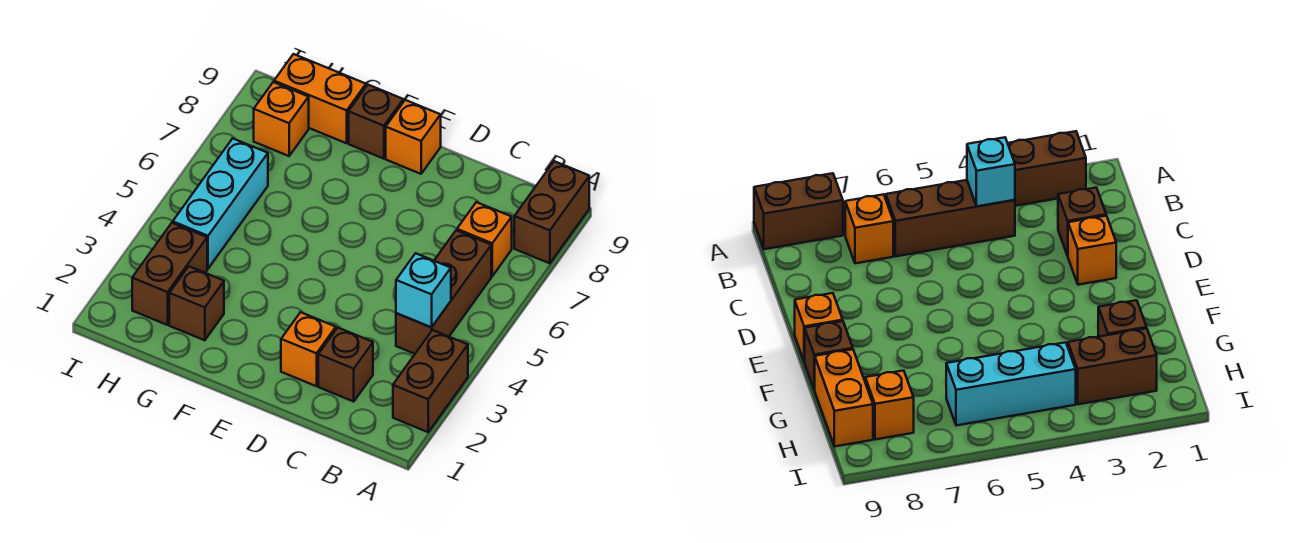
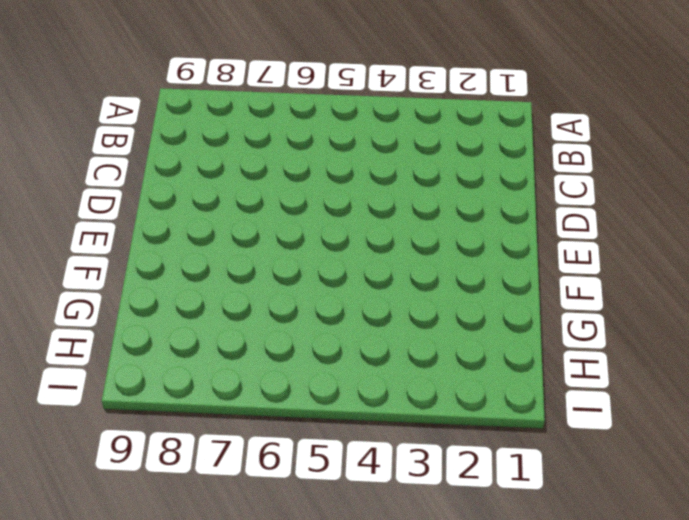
none -> brown 1x2 brick [393,330,468,432]
none -> brown 1x2 brick [514,161,589,263]
none -> brown 1x3 brick [396,230,491,354]

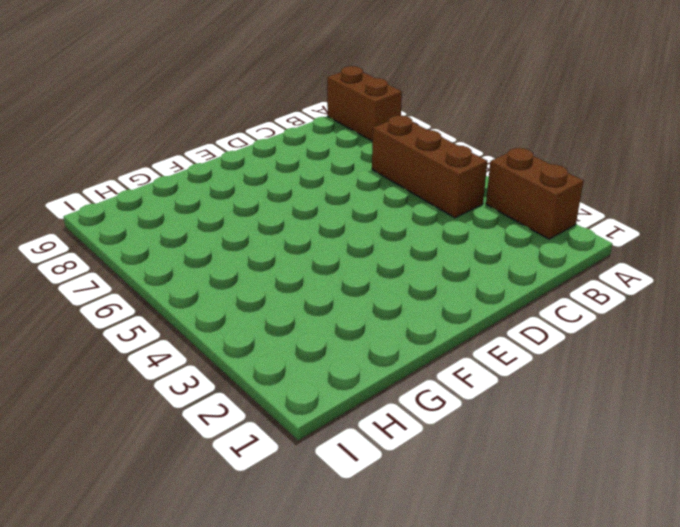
none -> orange 1x1 brick [457,202,512,276]
none -> brown 1x1 brick [318,328,373,402]
none -> orange 1x1 brick [281,312,336,386]

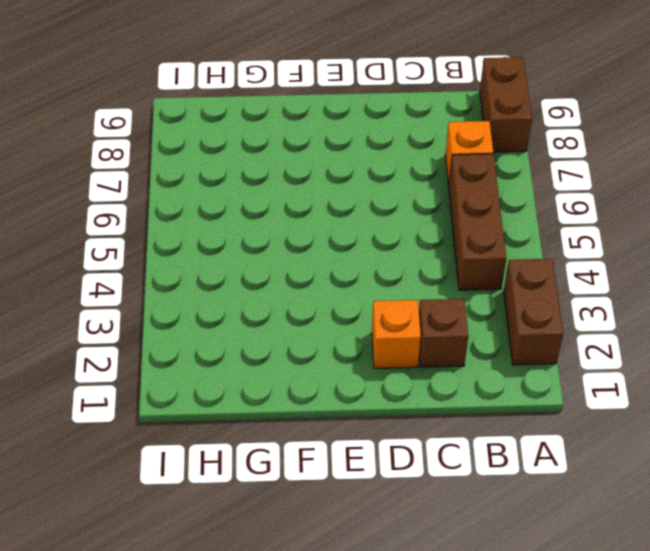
none -> orange 1x1 brick [386,100,441,174]
none -> brown 1x1 brick [349,85,403,159]
none -> brown 1x1 brick [169,266,224,340]

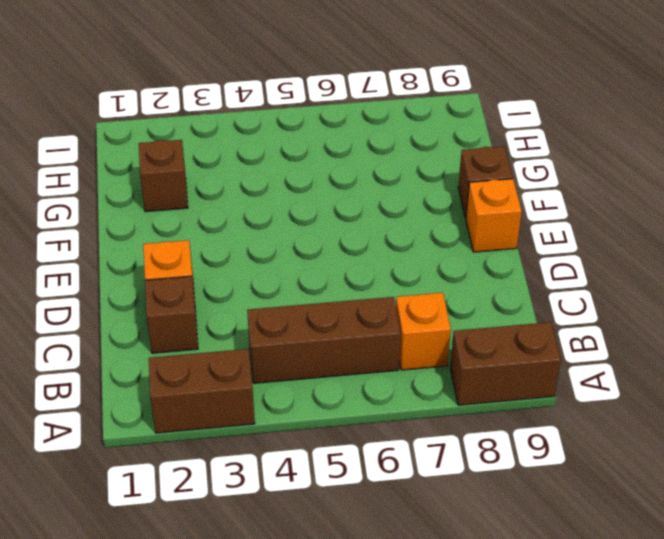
none -> orange 1x2 brick [274,54,366,143]
none -> brown 1x2 brick [132,223,207,325]
none -> cyan 1x3 brick [173,138,268,269]

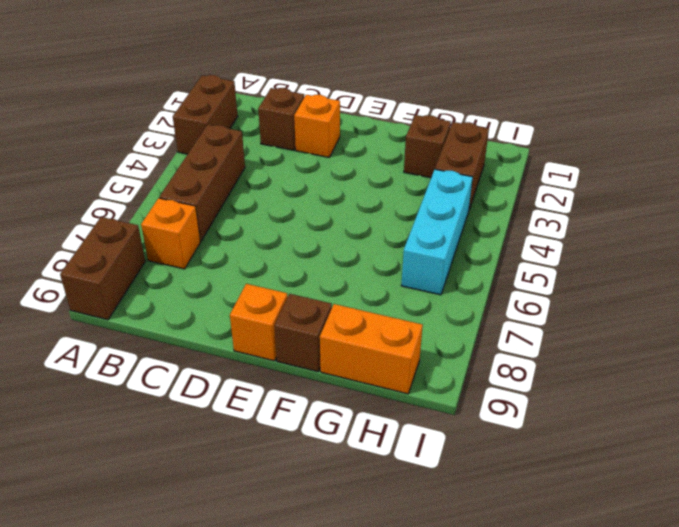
none -> orange 1x1 brick [254,82,309,156]
none -> cyan 1x1 brick [396,253,451,327]

